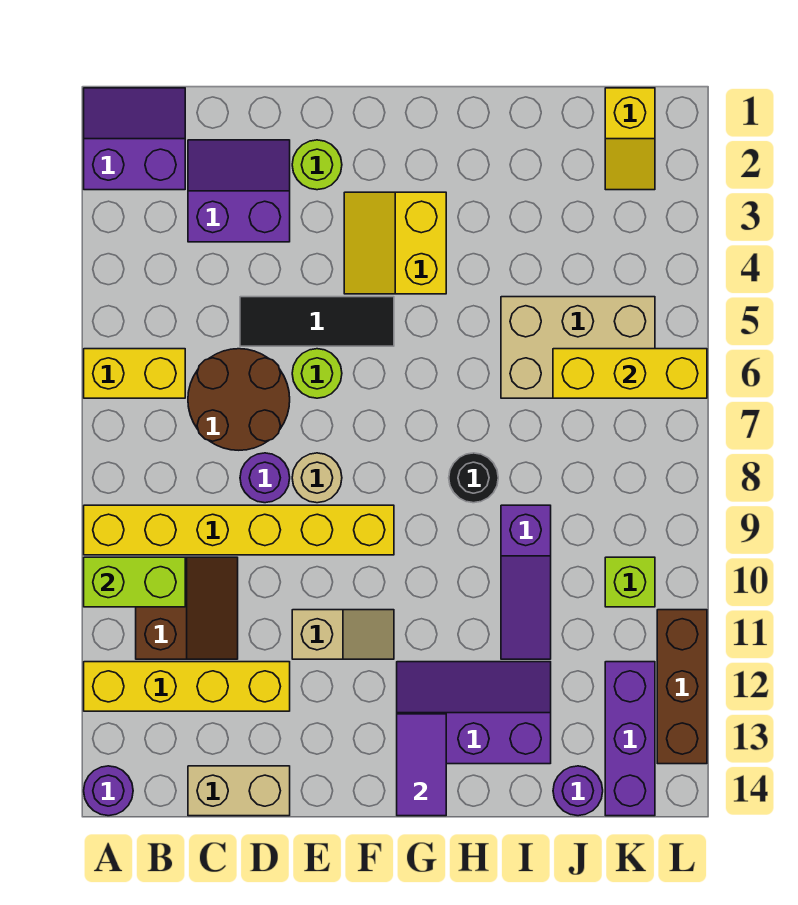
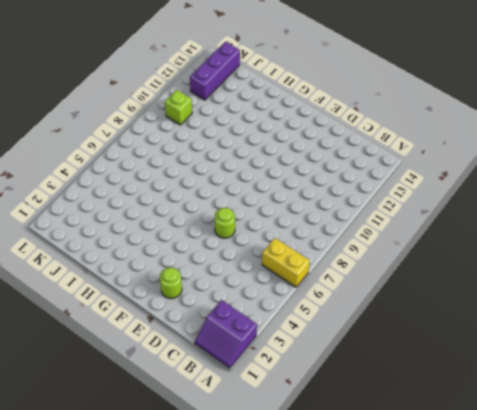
none -> yellow 1x6 brick [84,505,394,555]
none -> yellow 1x4 brick [84,662,290,711]
none -> purple 1x1 round brick [84,766,133,816]

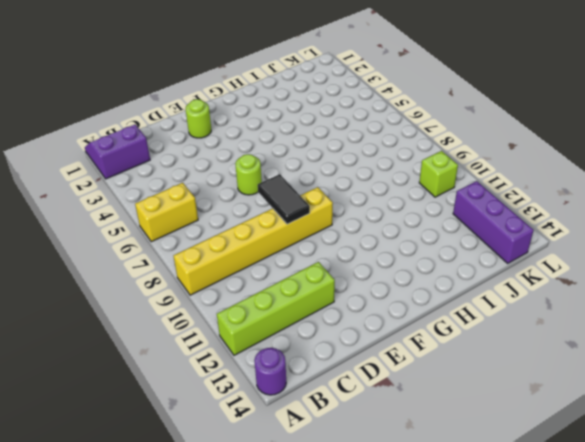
lime 1x4 brick [217,262,335,355] -> yellow 1x4 brick [84,662,290,711]
black 1x2 tile [258,174,310,224] -> none
none -> brown 2x2 slope [136,557,238,659]
none -> purple 2x2 slope [188,140,290,242]
none -> brown 2x2 round brick [188,349,290,450]

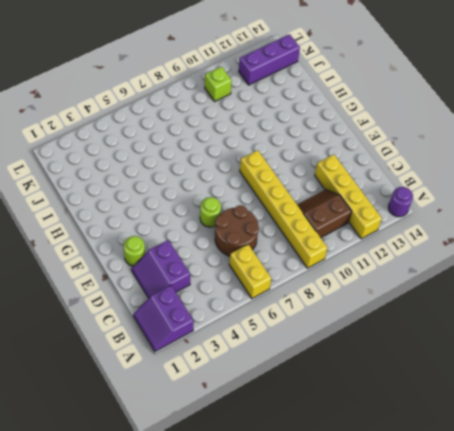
none -> tan 1x2 brick [188,766,290,816]
none -> black 1x3 tile [240,297,394,346]
none -> purple 1x1 round brick [240,453,290,503]

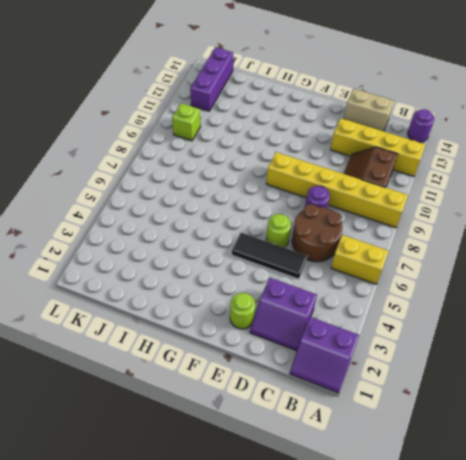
none -> tan 1x1 round brick [292,453,342,503]
none -> tan 1x2 slope [292,610,394,659]
none -> yellow 2x2 slope [344,192,446,294]

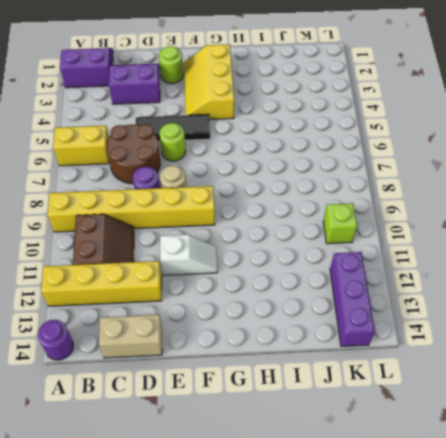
white 1x2 slope [160,235,217,275] -> tan 1x2 slope [292,610,394,659]
yellow 2x3 slope [184,44,234,120] -> yellow 2x2 slope [344,192,446,294]
none -> purple 2x3 slope [397,662,551,764]
none -> black 1x1 round brick [449,453,498,503]
none -> tan 2x3 brick [501,297,655,398]

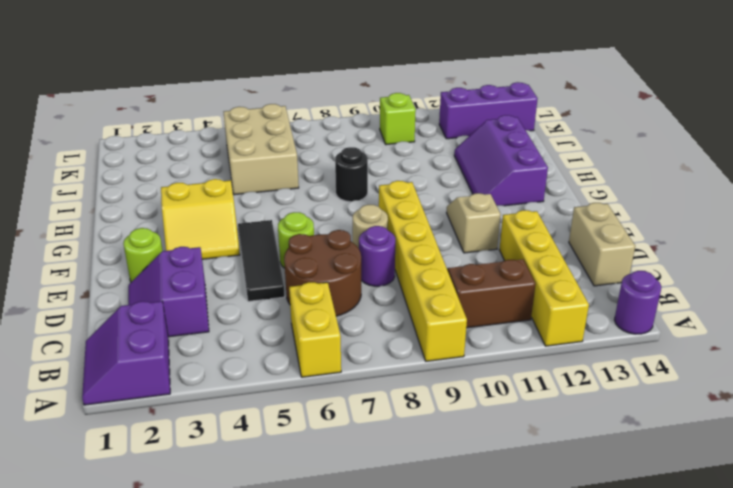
none -> purple 1x3 slope [501,505,551,659]
none -> purple 1x1 round brick [553,766,603,816]
none -> yellow 1x2 slope [605,88,655,190]

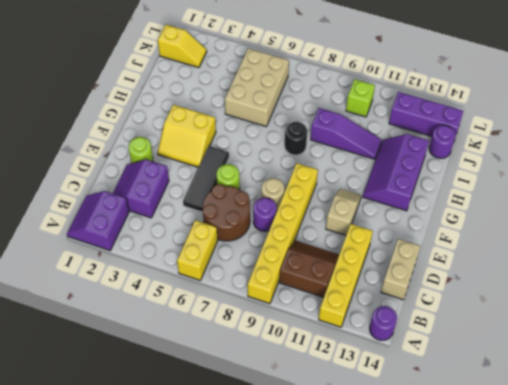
none -> brown 1x3 brick [657,610,707,764]
none -> lime 1x2 brick [84,557,185,607]
none -> purple 1x2 tile [397,714,446,816]

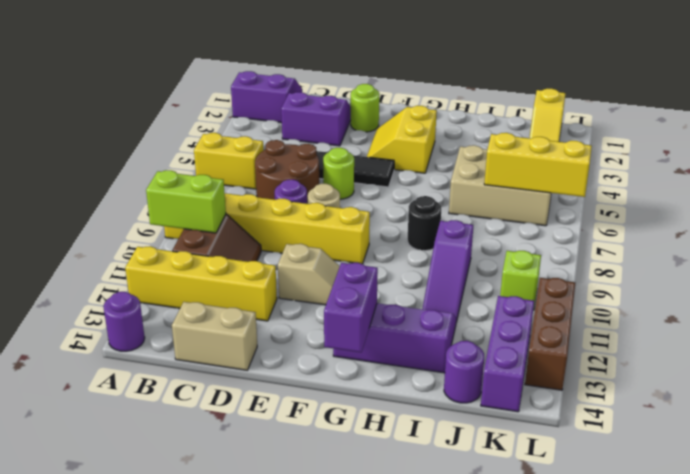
purple 1x2 brick [324,263,378,353] -> purple 1x2 tile [397,714,446,816]

